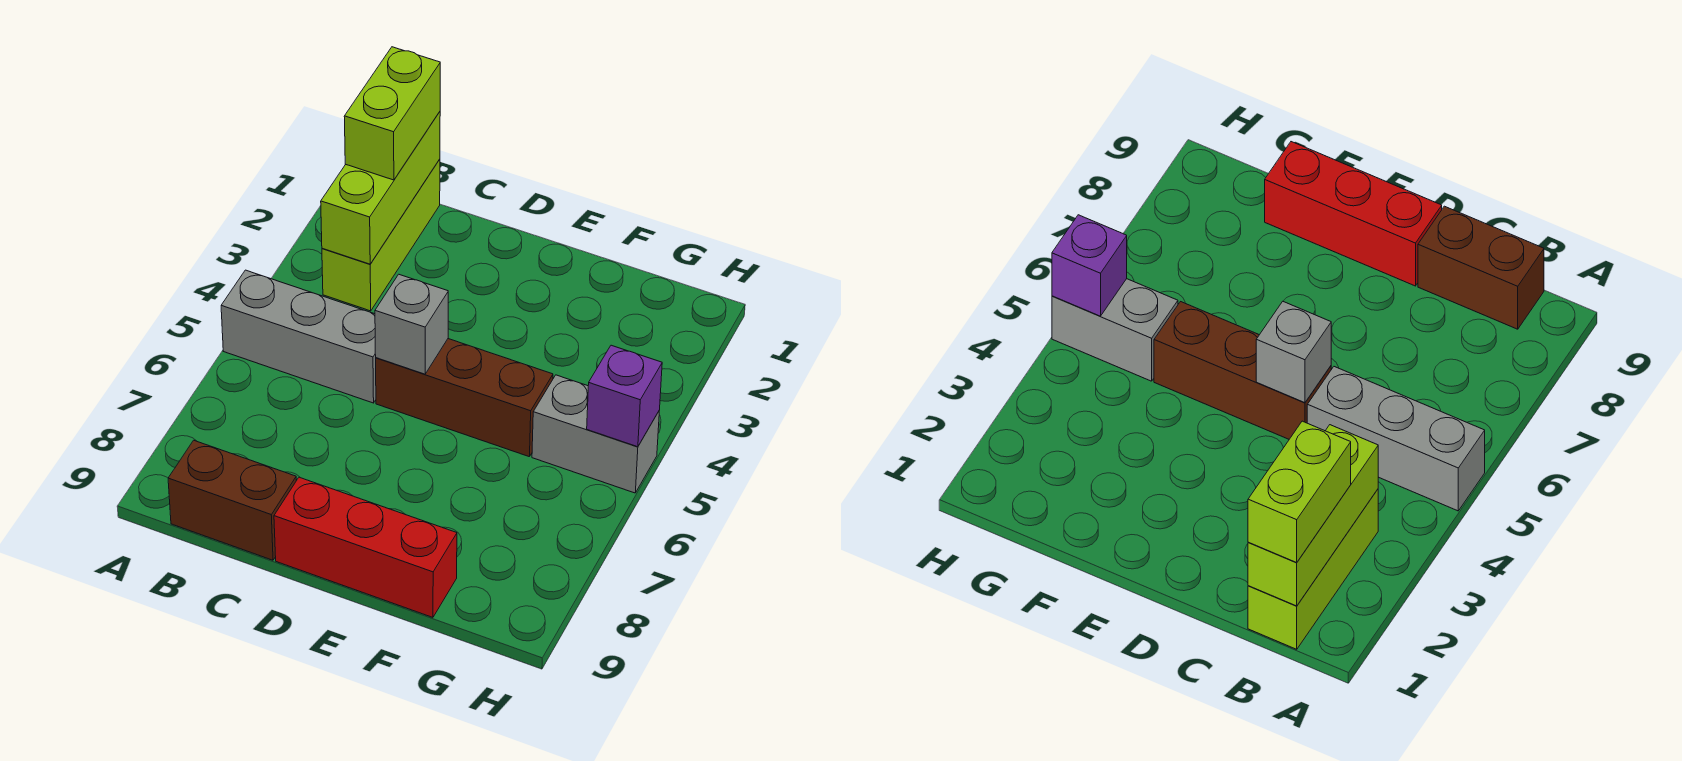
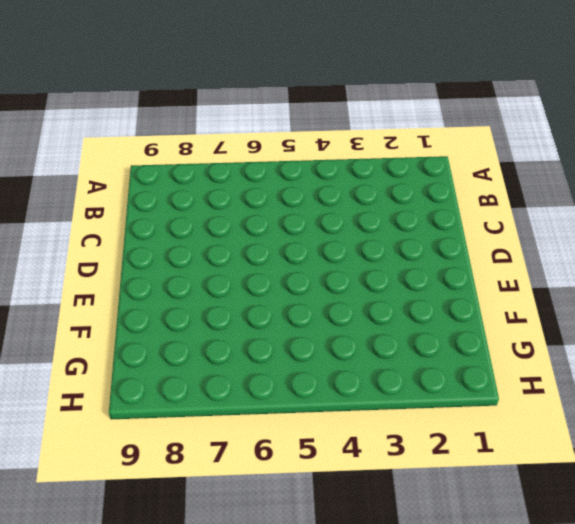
none -> grey 1x3 brick [221,270,376,403]
none -> lime 1x3 brick [322,159,440,311]

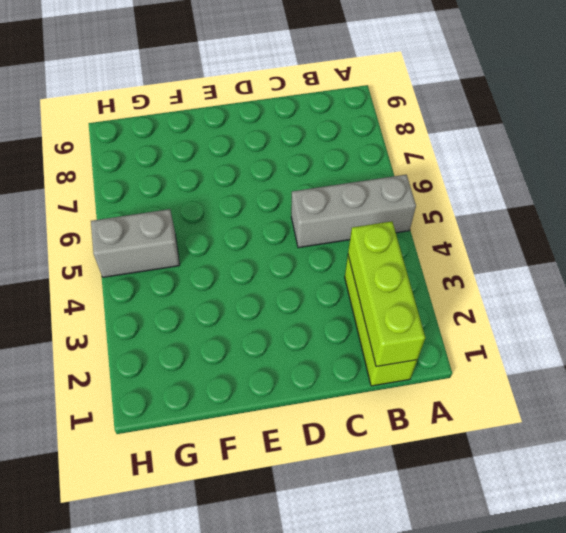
none -> brown 1x2 brick [168,440,296,560]
none -> brown 1x3 brick [376,339,553,457]

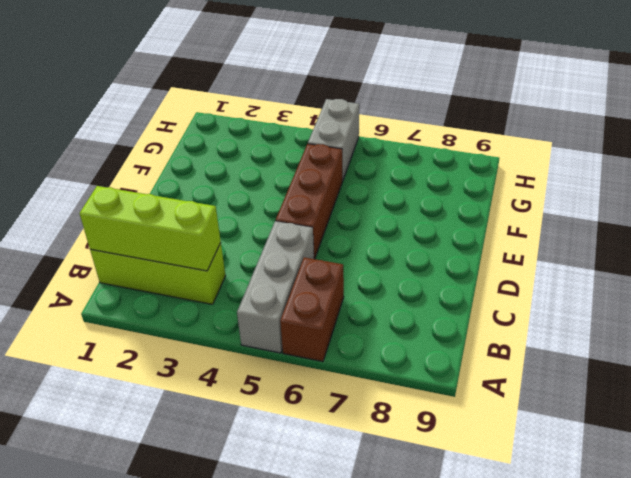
brown 1x2 brick [280,257,344,361] -> brown 1x2 brick moved to [168,440,296,560]
none -> red 1x3 brick [274,477,457,617]
none -> grey 1x1 brick [375,274,448,374]

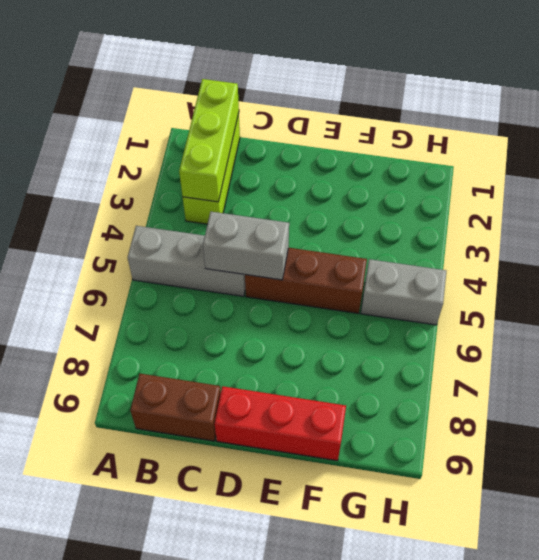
grey 1x2 brick [203,212,289,280] -> grey 1x1 brick [375,274,448,374]
none -> purple 1x1 brick [587,345,662,447]
none -> lime 1x2 brick [344,47,440,180]

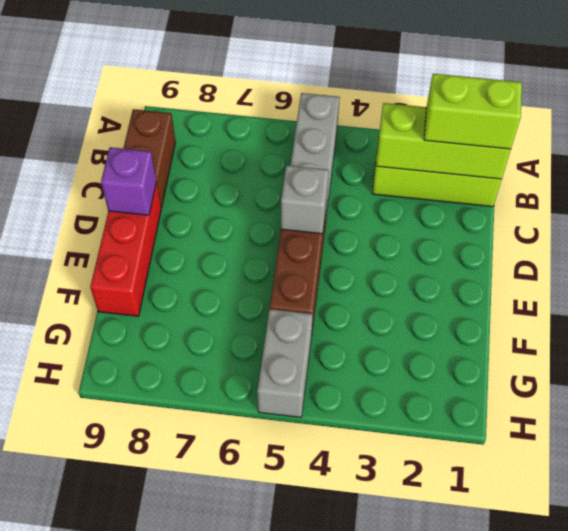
purple 1x1 brick [101,147,157,215] -> purple 1x1 brick moved to [587,345,662,447]

